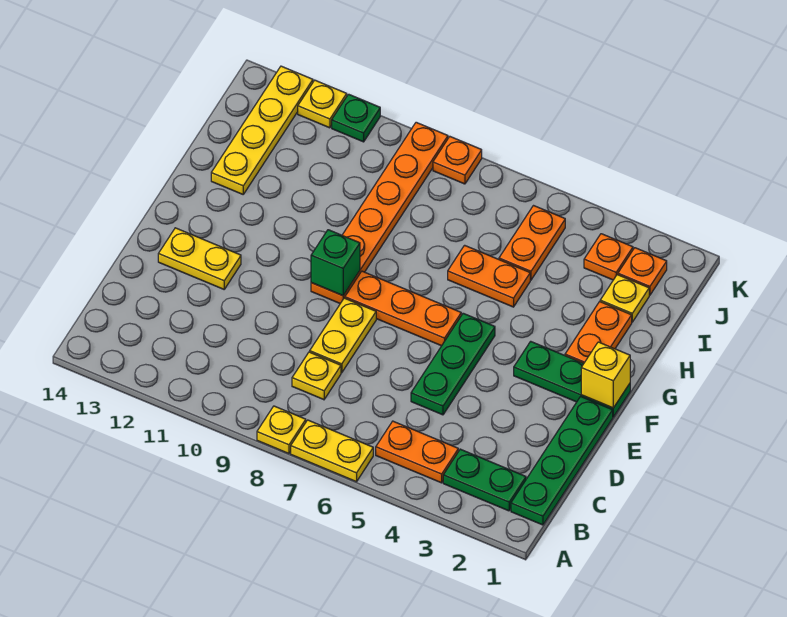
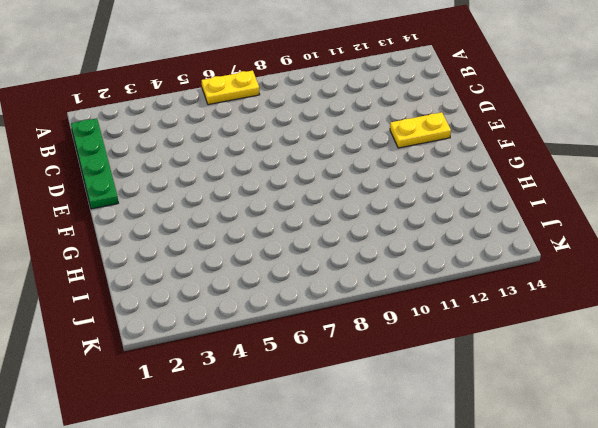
none -> yellow 1x1 plate [257,406,306,454]
none -> green 1x2 plate [443,449,526,511]
none -> orange 1x2 plate [376,421,458,483]

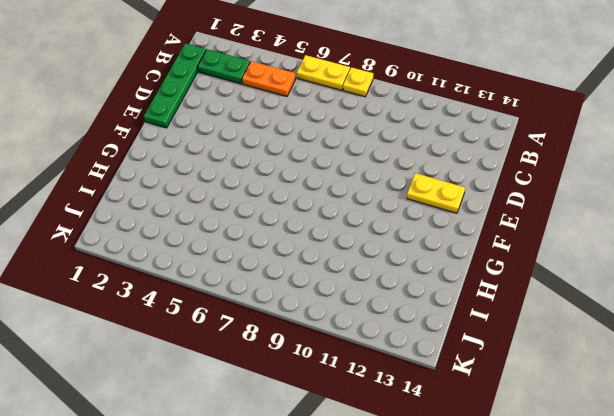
none -> yellow 1x1 plate [292,352,341,400]
none -> green 1x3 plate [411,313,495,415]
none -> yellow 1x2 plate [310,298,376,373]

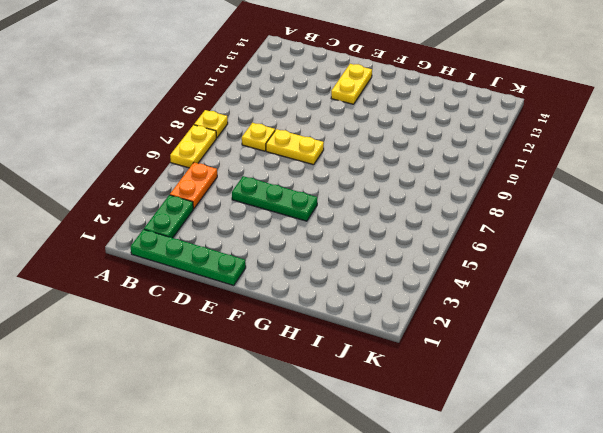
none -> green 1x3 plate [514,341,630,417]
none -> orange 1x3 plate [345,271,461,346]
none -> orange 1x6 plate [311,122,448,303]

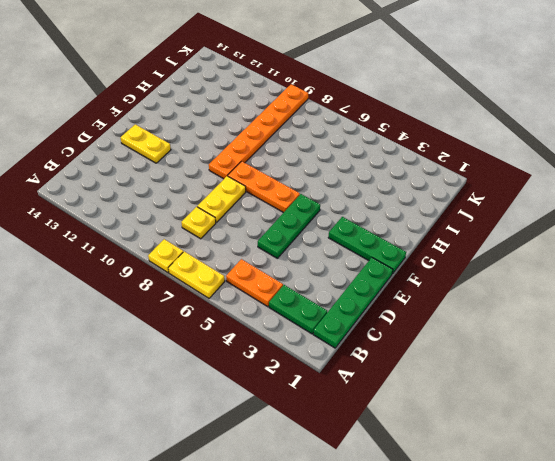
none -> orange 1x2 plate [565,302,632,363]
none -> orange 1x2 plate [448,245,530,307]
none -> yellow 1x4 plate [211,66,313,194]

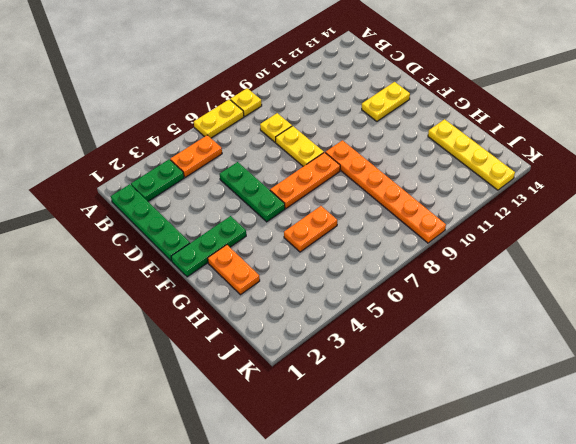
none -> yellow 1x1 plate [600,275,649,322]
none -> orange 1x2 plate [499,206,565,280]
none -> orange 1x1 plate [618,248,667,295]

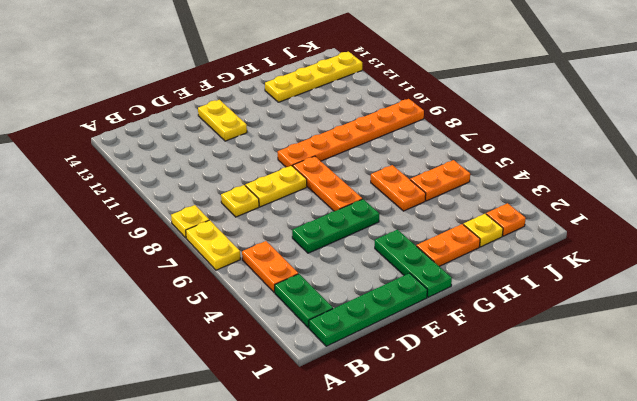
none -> orange 1x1 plate [584,234,633,280]
none -> orange 1x1 plate [433,137,482,184]
none -> green 1x1 plate [332,94,380,142]

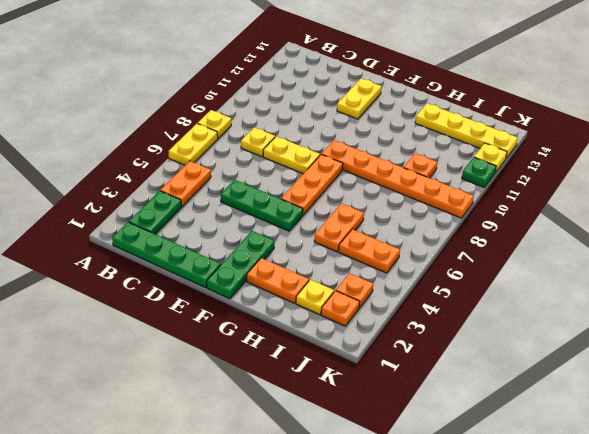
orange 1x1 plate [404,153,437,178] -> orange 1x1 plate moved to [433,137,482,184]
none -> yellow 1x1 brick [581,342,630,408]
none -> green 1x1 brick [311,230,360,296]

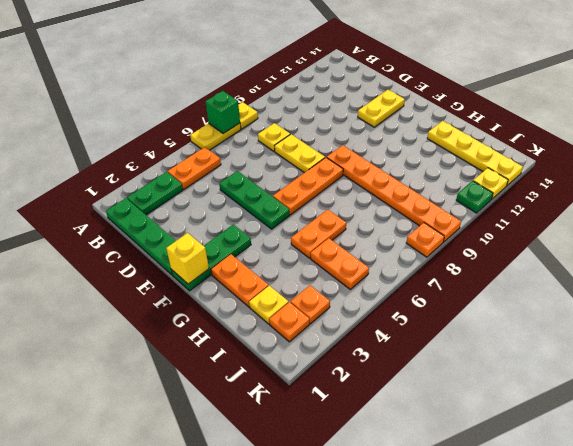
green 1x1 brick [206,91,240,134] -> green 1x1 brick moved to [311,230,360,296]

